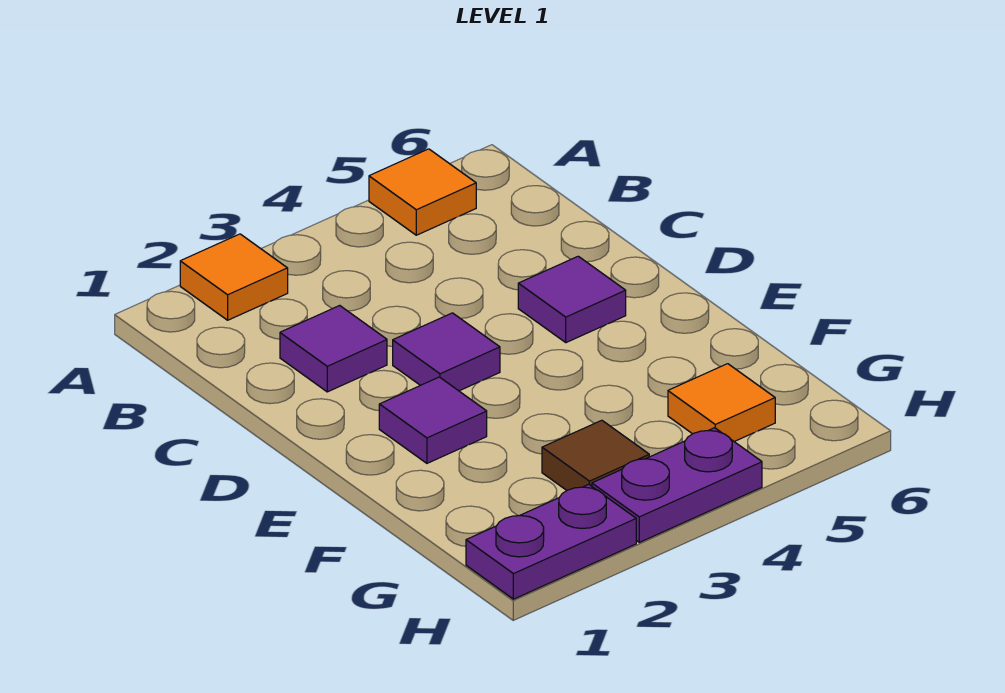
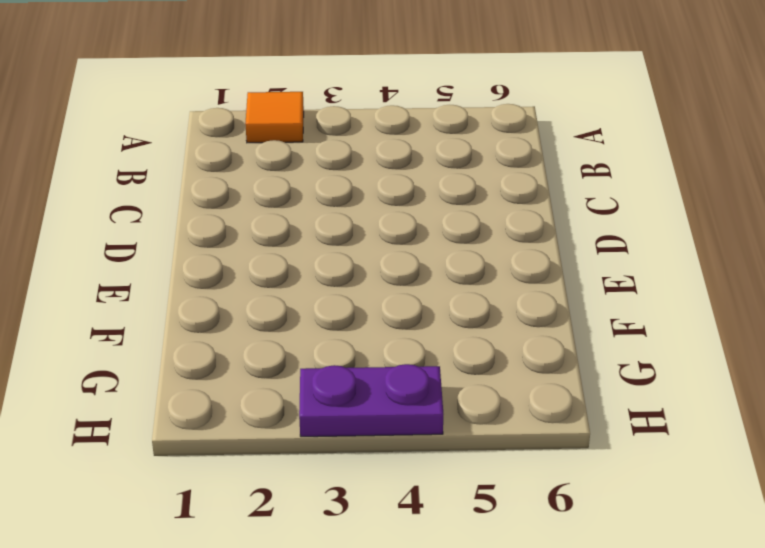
none -> orange 1x1 tile [369,149,476,235]
none -> purple 1x1 tile [280,306,387,392]

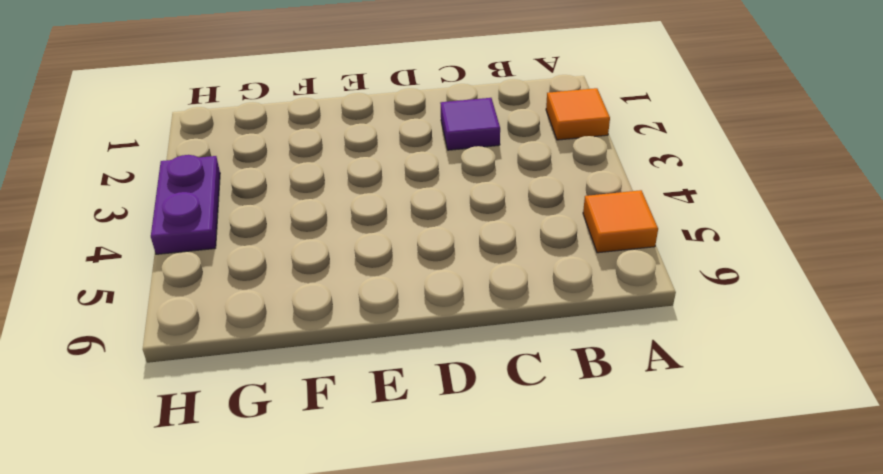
none -> purple 1x1 tile [393,313,500,391]
none -> purple 1x1 tile [518,256,626,343]

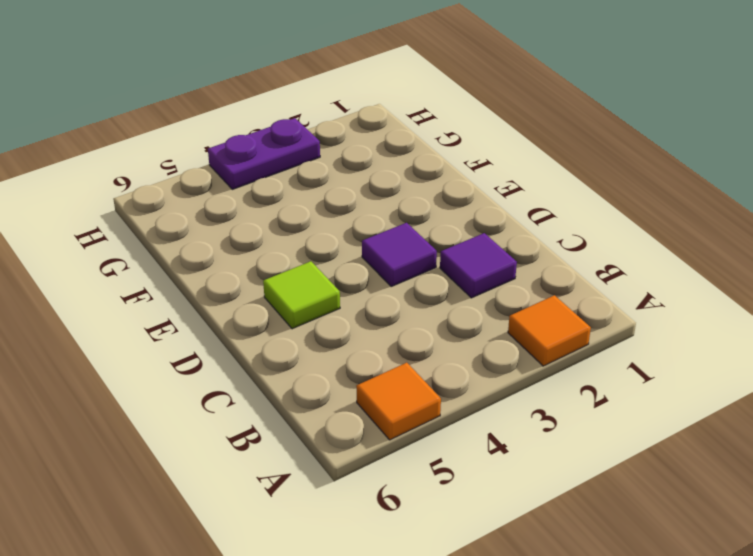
lime 1x1 tile [263,261,340,329] -> purple 1x1 tile [518,256,626,343]
none -> purple 1x1 tile [379,377,487,463]
none -> brown 1x1 tile [542,420,649,490]

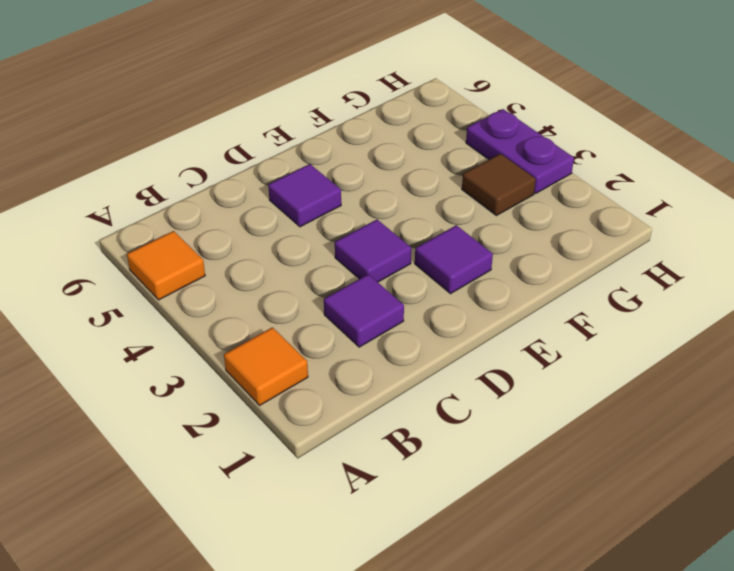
none -> orange 1x1 tile [668,364,775,442]
none -> purple 1x2 plate [466,484,636,599]

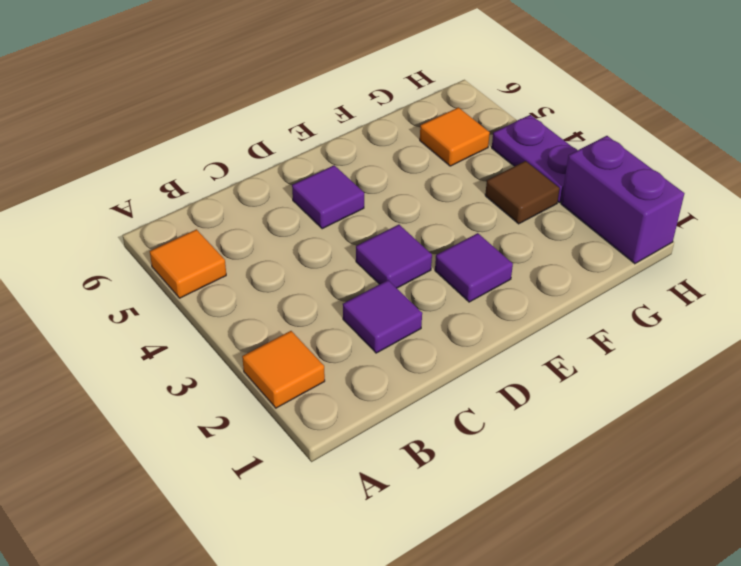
purple 1x2 brick [561,136,684,264] -> purple 1x2 plate [466,484,636,599]

